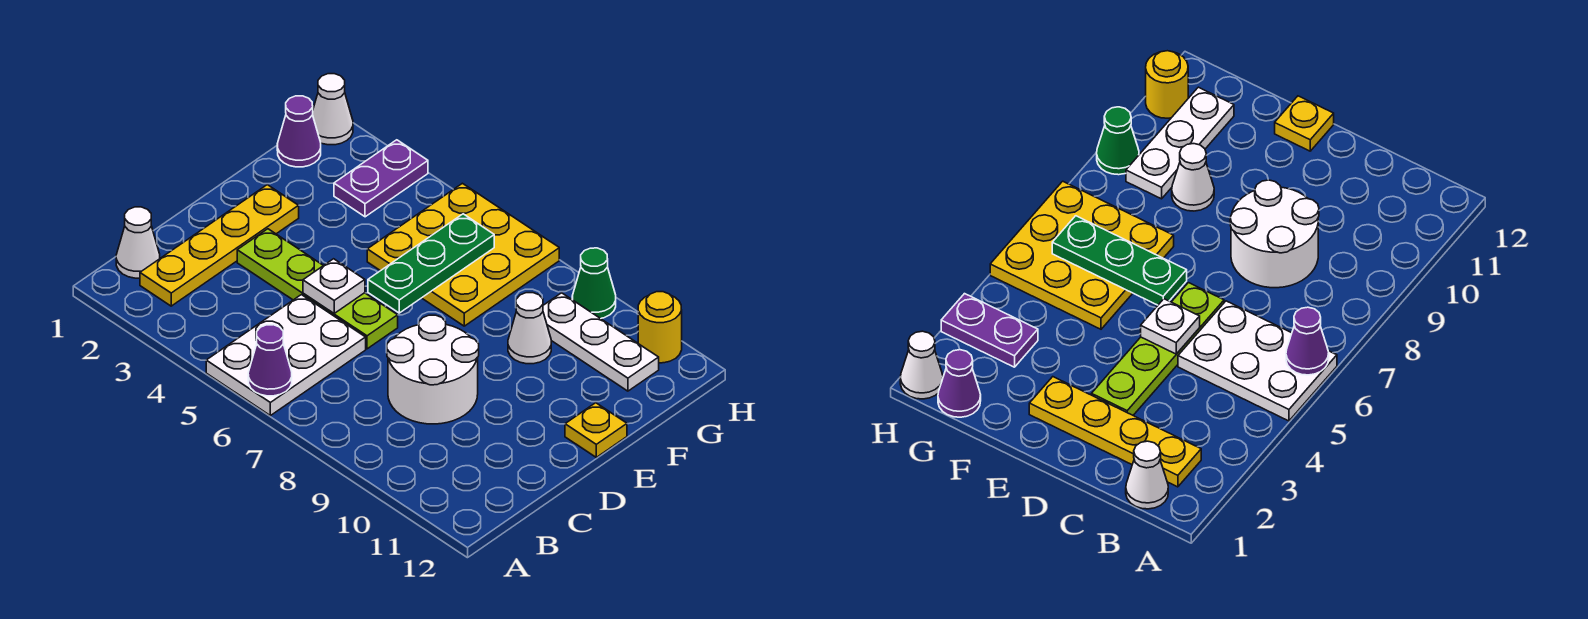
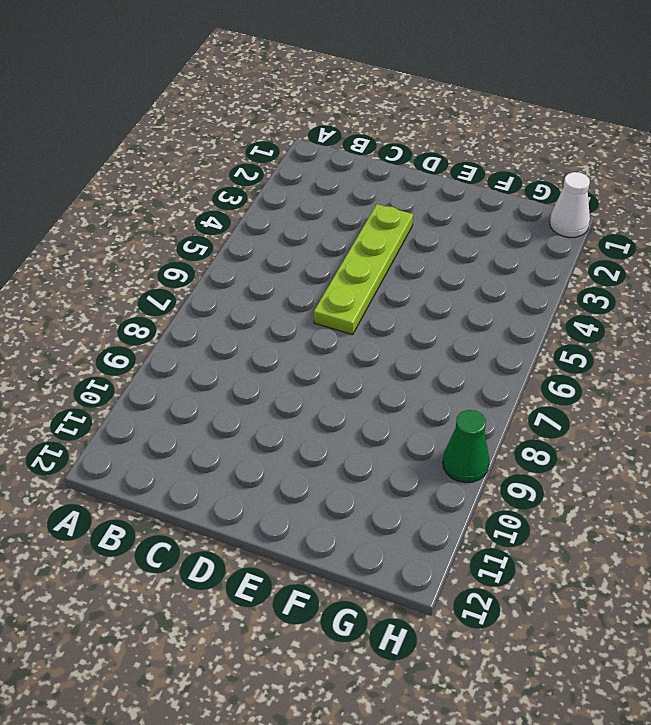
none -> white 2x3 plate [206,295,366,416]
none -> white 1x1 cone [116,207,160,278]
none -> yellow 1x4 plate [140,185,299,306]

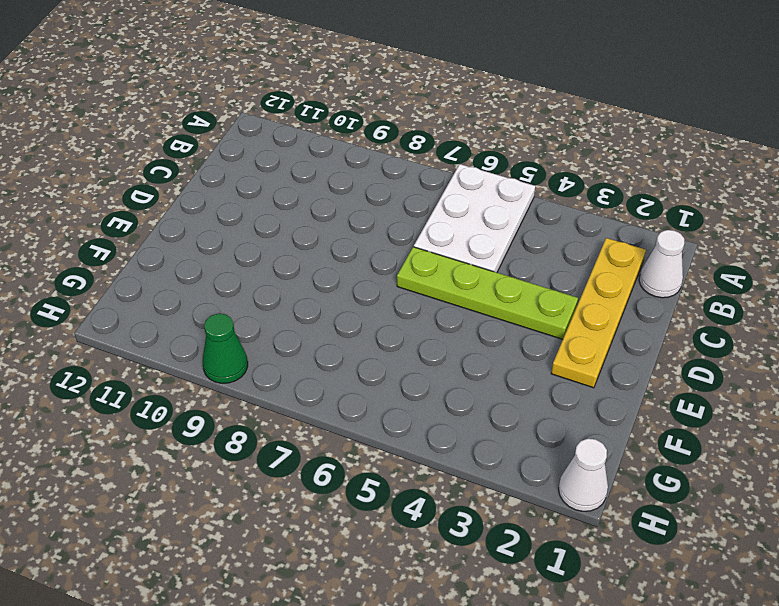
none -> white 2x2 round brick [387,315,479,424]
none -> yellow 1x1 plate [565,403,627,457]
none -> yellow 3x3 plate [367,183,559,326]

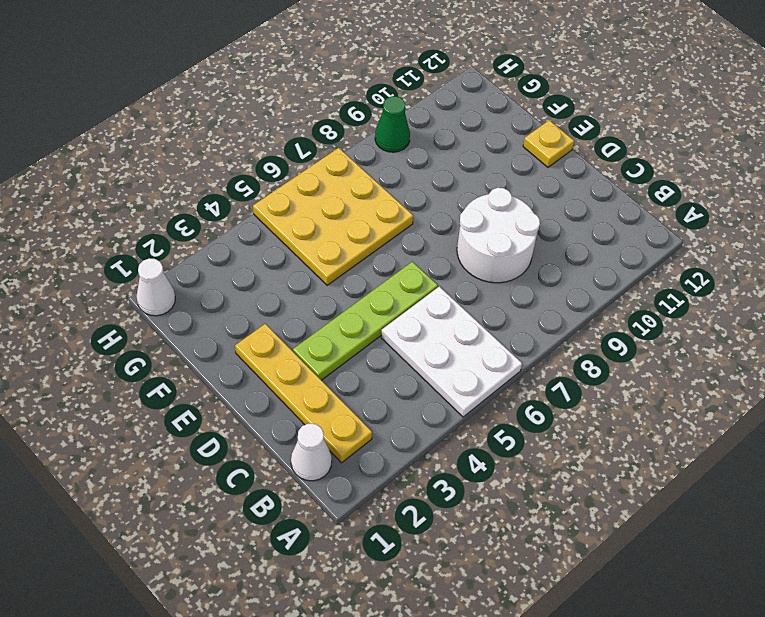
none -> white 1x1 cone [508,293,551,364]
none -> purple 1x1 cone [277,96,321,167]
none -> purple 1x2 plate [334,140,428,217]

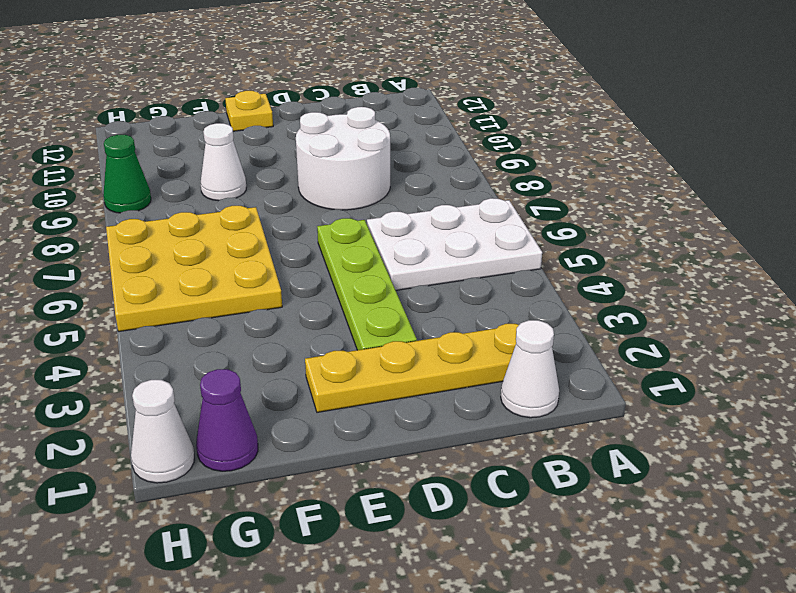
none -> purple 1x2 plate [334,140,428,217]
none -> white 1x3 plate [543,293,659,391]
none -> yellow 1x1 round brick [638,292,682,363]

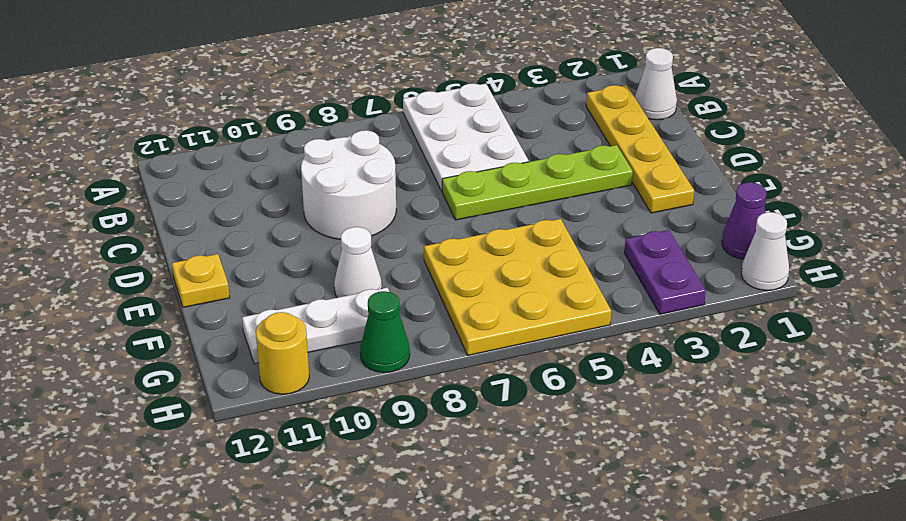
none -> purple 1x1 cone [248,325,292,396]
none -> white 1x1 plate [303,259,365,313]
none -> green 1x3 plate [368,214,494,313]

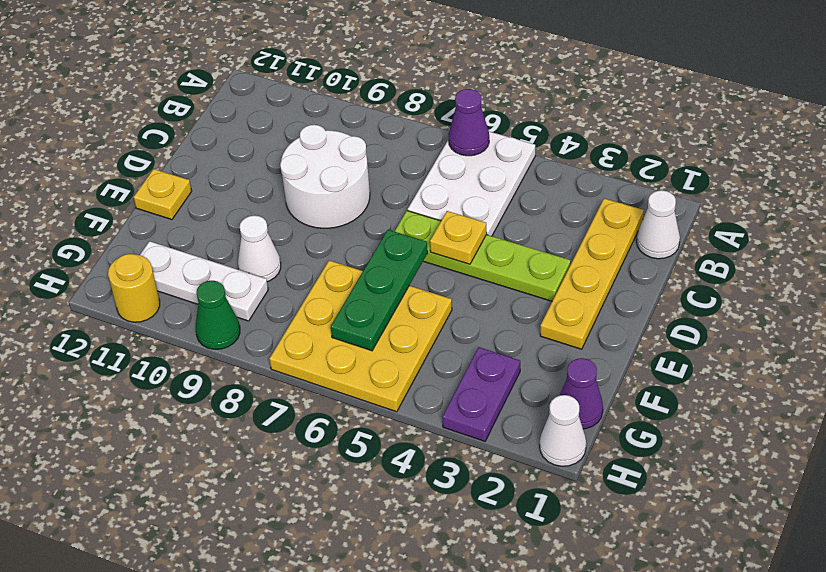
yellow 1x1 plate [430,211,487,264] -> white 1x1 plate [303,259,365,313]

